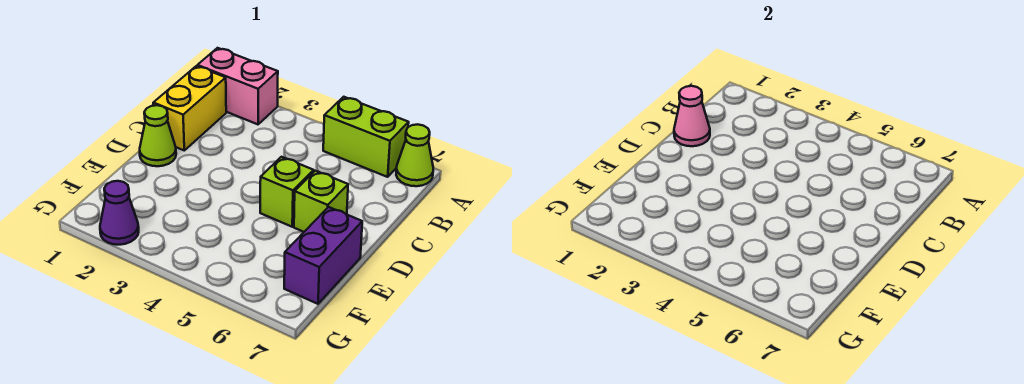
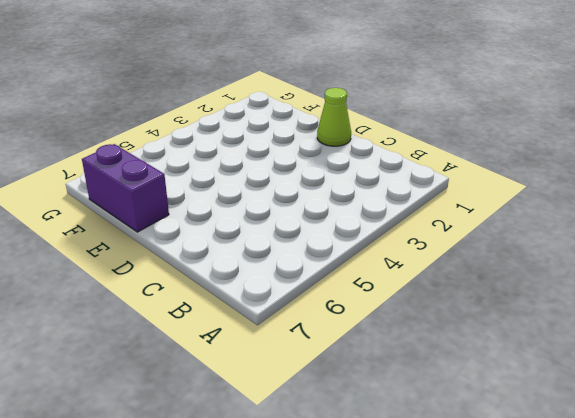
none -> pink 1x2 brick [197,48,278,124]
none -> lime 1x2 brick [323,97,409,177]

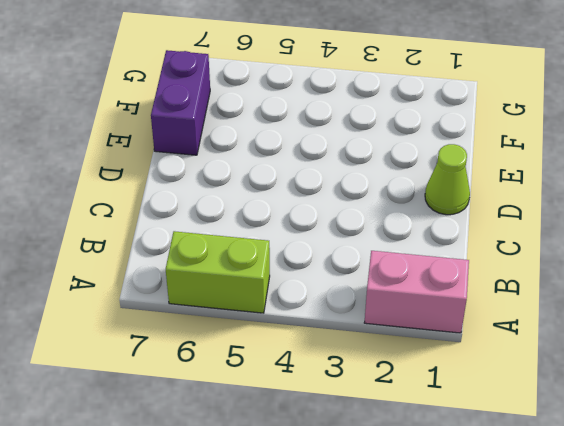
none -> lime 1x1 cone [396,124,433,186]
none -> yellow 1x2 brick [153,66,226,150]

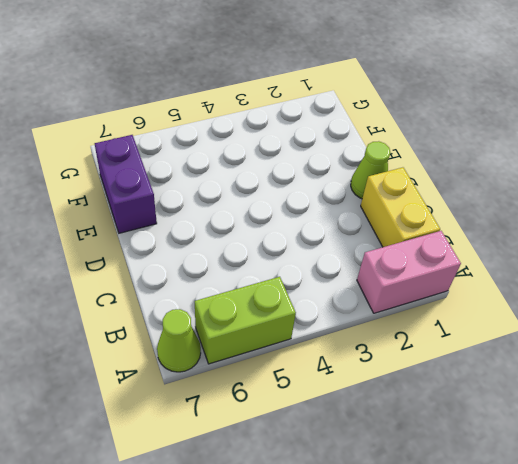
none -> lime 1x1 brick [260,157,314,227]
none -> lime 1x1 brick [294,171,348,232]

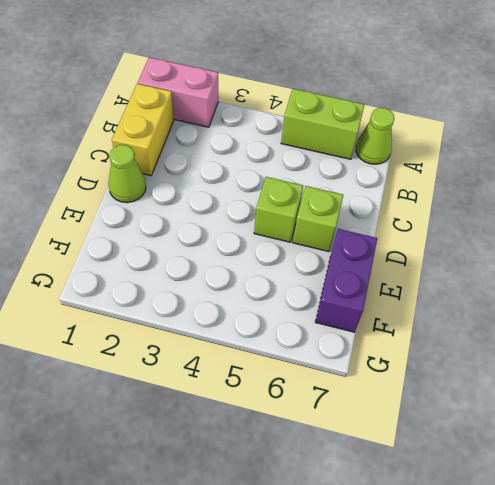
none -> purple 1x1 cone [100,181,139,245]
none -> pink 1x1 cone [674,86,710,146]

